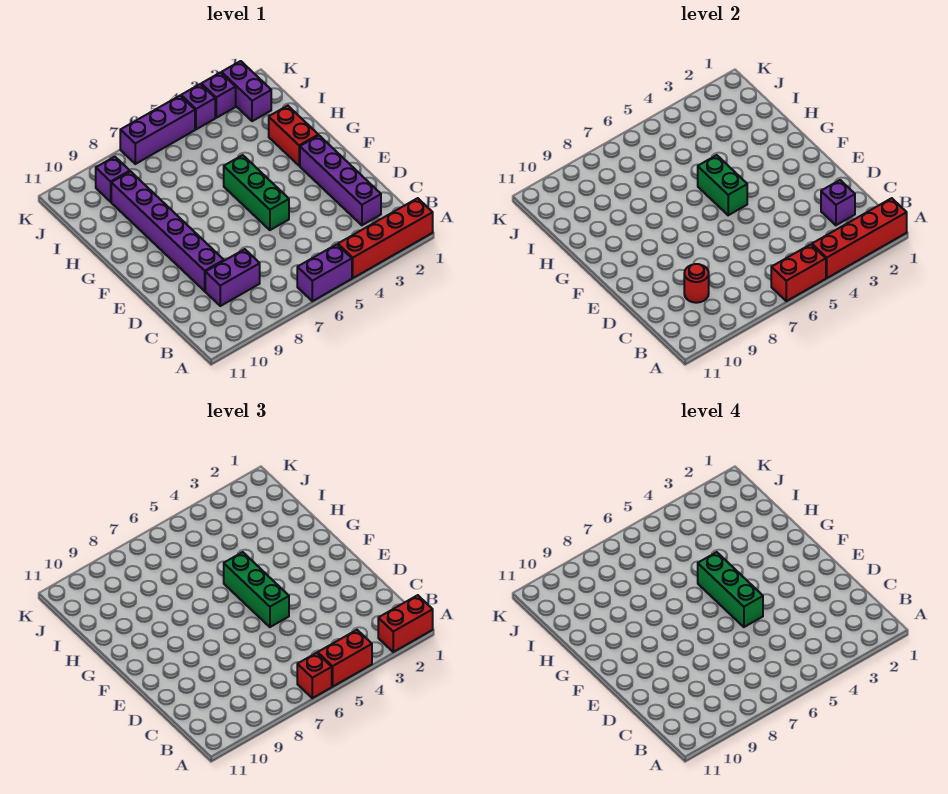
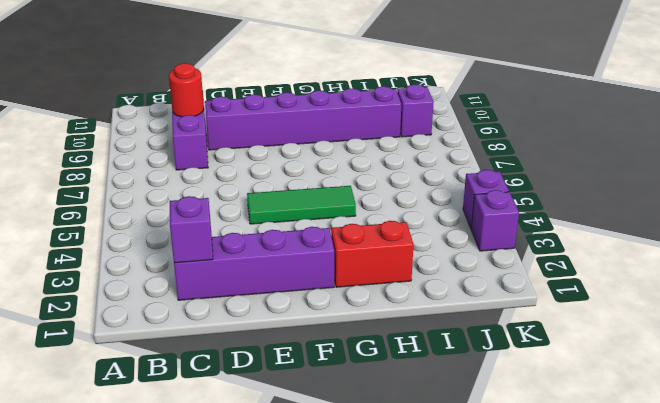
green 1x3 tile [247,186,356,224] -> green 1x3 brick [224,155,289,230]
none -> red 1x4 brick [338,198,433,278]
none -> purple 1x2 brick [297,244,352,301]
none -> purple 1x2 brick [222,61,271,121]

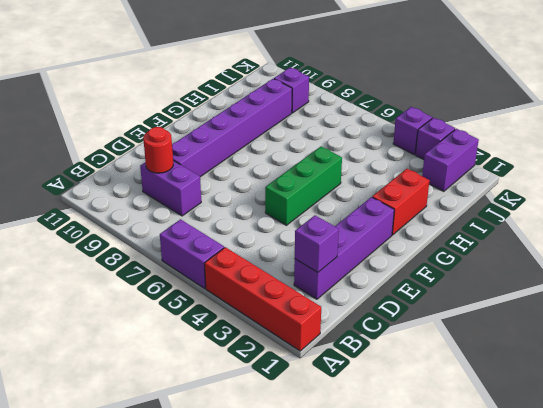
none -> purple 1x3 brick [120,96,195,164]
none -> red 1x4 brick [812,198,907,278]
none -> red 1x2 brick [771,244,826,301]

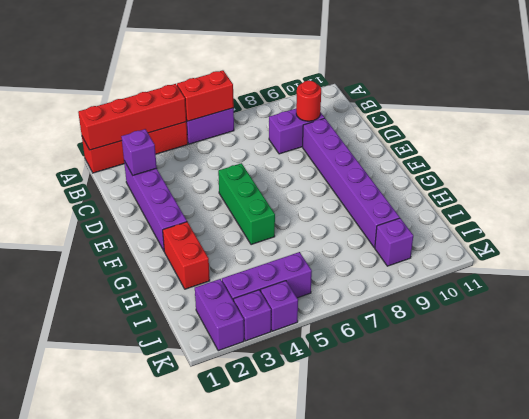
purple 1x3 brick [222,252,312,301] -> purple 1x3 brick moved to [120,96,195,164]
none -> green 1x2 brick [698,155,747,215]
none -> red 1x2 brick [378,595,433,652]
none -> red 1x2 brick [318,630,372,687]

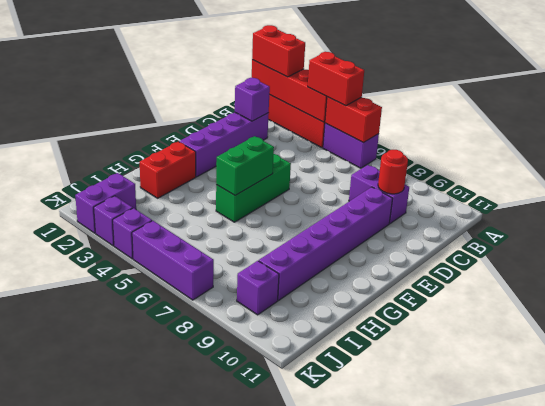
none -> red 1x1 brick [297,653,332,698]
none -> green 1x3 brick [224,552,289,627]
none -> green 1x3 brick [698,552,763,627]

